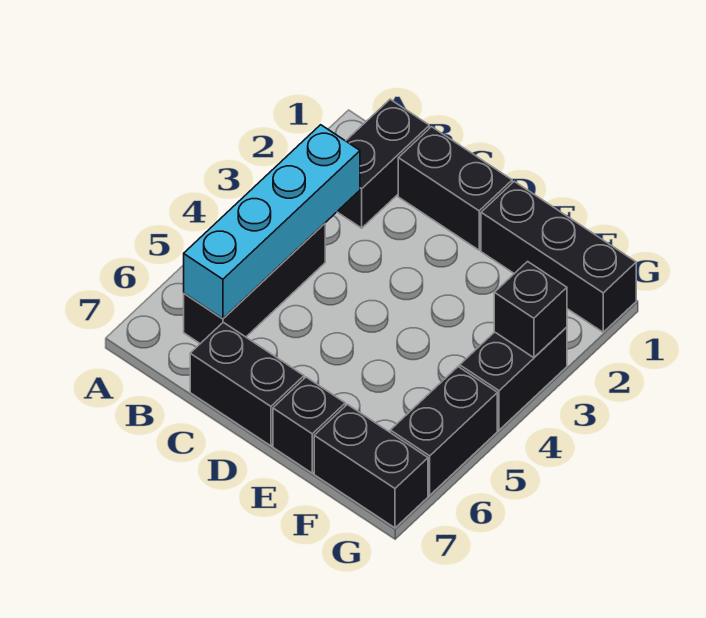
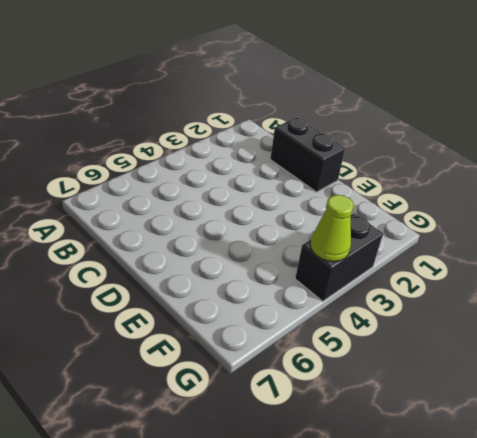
lime 1x1 cone [310,195,353,262] -> none
none -> black 1x2 brick [337,99,429,228]
none -> black 1x3 brick [184,223,325,344]

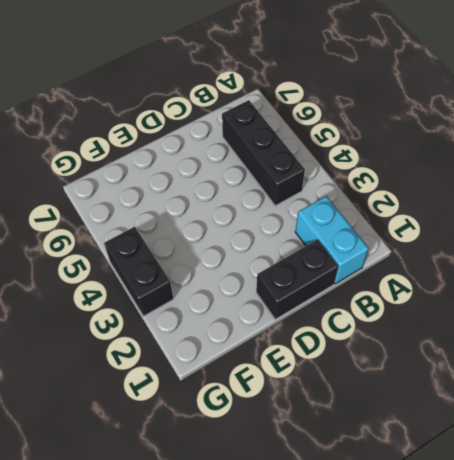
cyan 1x2 brick [295,196,369,284] -> black 1x2 brick [337,99,429,228]
none -> black 1x2 brick [190,322,304,446]
none -> black 1x3 brick [481,181,636,332]

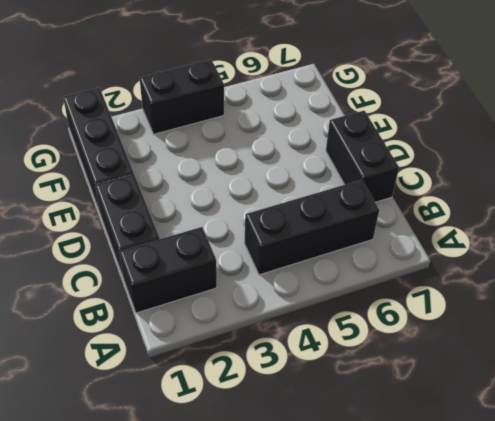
none -> black 1x1 brick [273,377,345,473]
none -> black 1x2 brick [314,404,428,528]

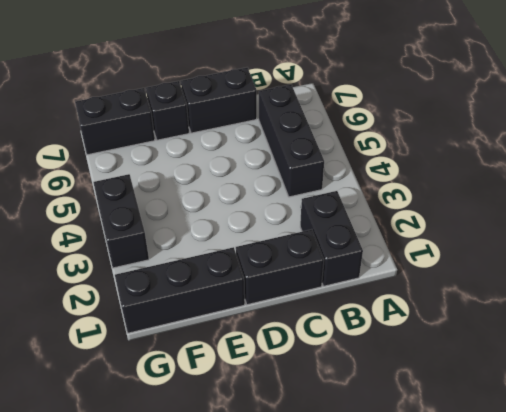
none -> black 1x2 brick [390,367,497,495]
none -> cyan 1x4 brick [184,125,360,319]

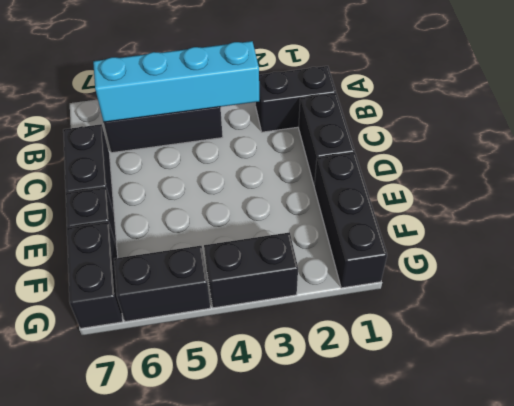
none -> black 1x1 brick [494,262,567,358]

